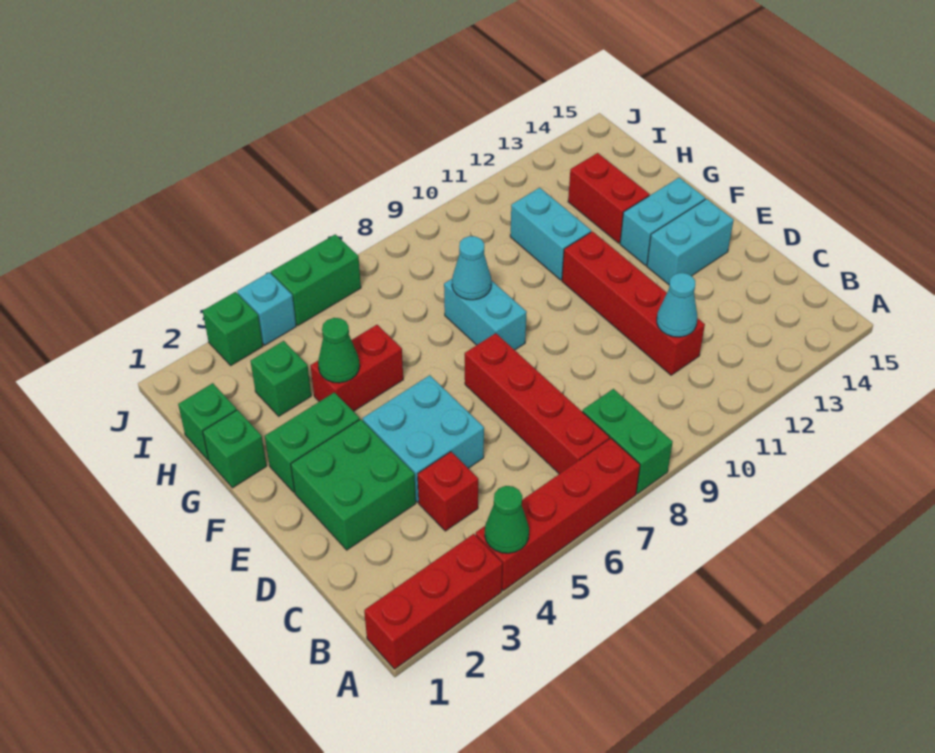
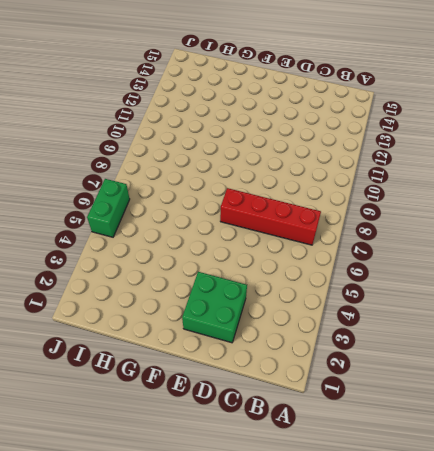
none -> red 1x3 brick [364,534,503,669]
none -> red 1x4 brick [476,438,640,590]
none -> green 1x2 brick [582,389,673,494]

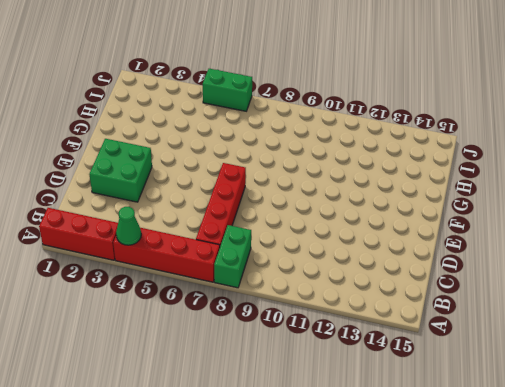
none -> red 1x1 brick [418,452,478,531]
none -> red 1x4 brick [562,231,705,375]
none -> cyan 2x2 brick [363,375,484,502]

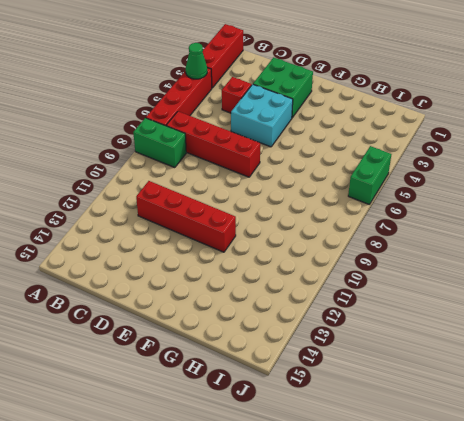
none -> cyan 1x2 brick [647,199,734,285]
none -> green 1x2 brick [265,392,360,492]
none -> cyan 1x2 brick [444,279,527,350]

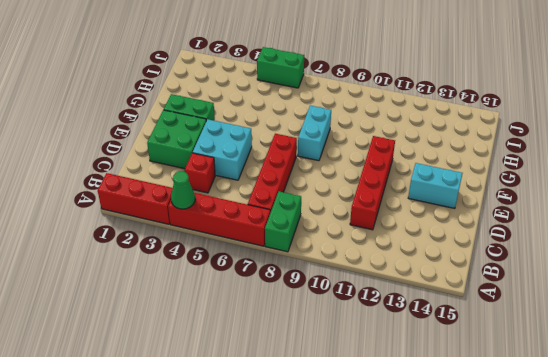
none -> cyan 1x2 brick [620,178,705,265]
none -> green 1x1 brick [203,410,267,488]
none -> red 1x2 brick [310,325,403,411]

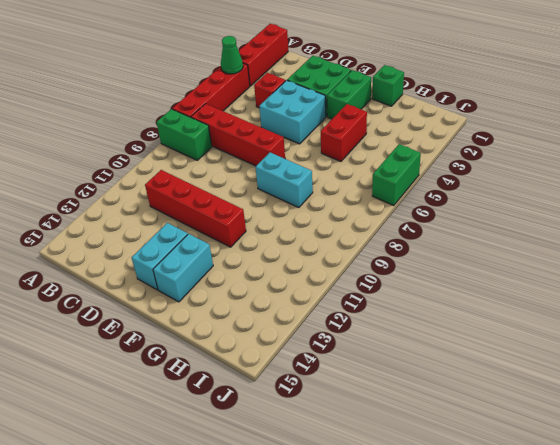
none -> cyan 1x2 brick [510,188,591,280]
none -> red 1x2 brick [568,153,650,243]
none -> green 1x1 brick [178,383,237,460]

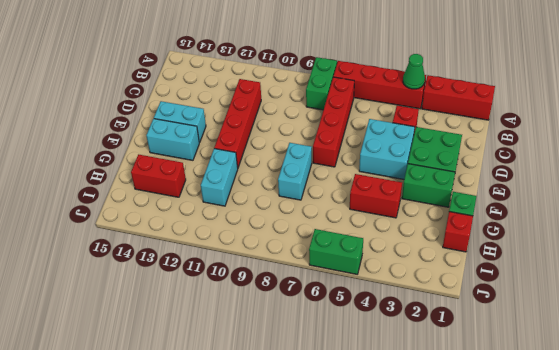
red 1x1 brick [443,212,473,252] -> green 1x1 brick [178,383,237,460]
red 1x2 brick [131,154,186,197] -> red 1x2 brick turned to [568,153,650,243]
none -> green 1x1 brick [251,341,311,416]
none -> green 1x1 brick [203,292,263,365]
none -> cyan 1x1 brick [237,272,296,345]

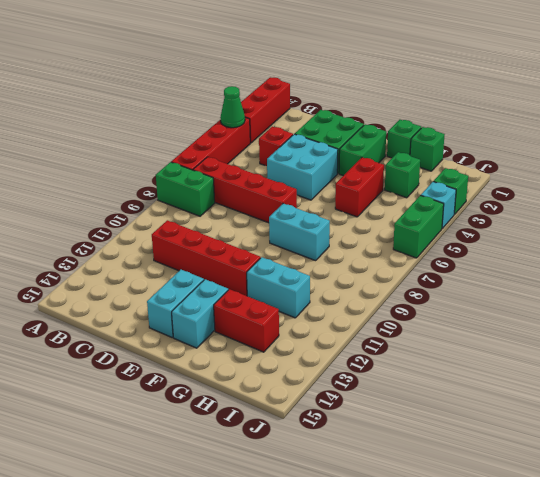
none -> cyan 1x1 cone [657,273,697,337]
none -> green 1x1 cone [318,318,360,383]
none -> cyan 1x1 cone [452,236,491,300]

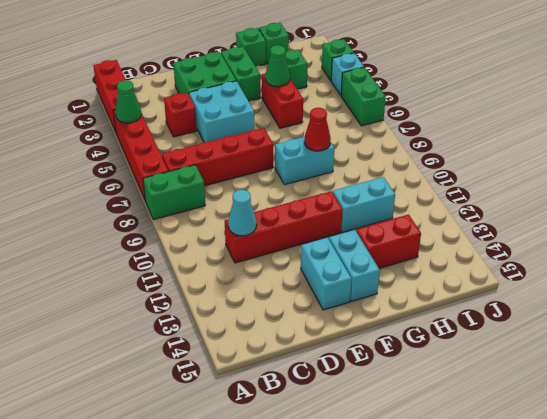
red 1x1 cone [304,108,331,151] -> cyan 1x1 cone [452,236,491,300]

